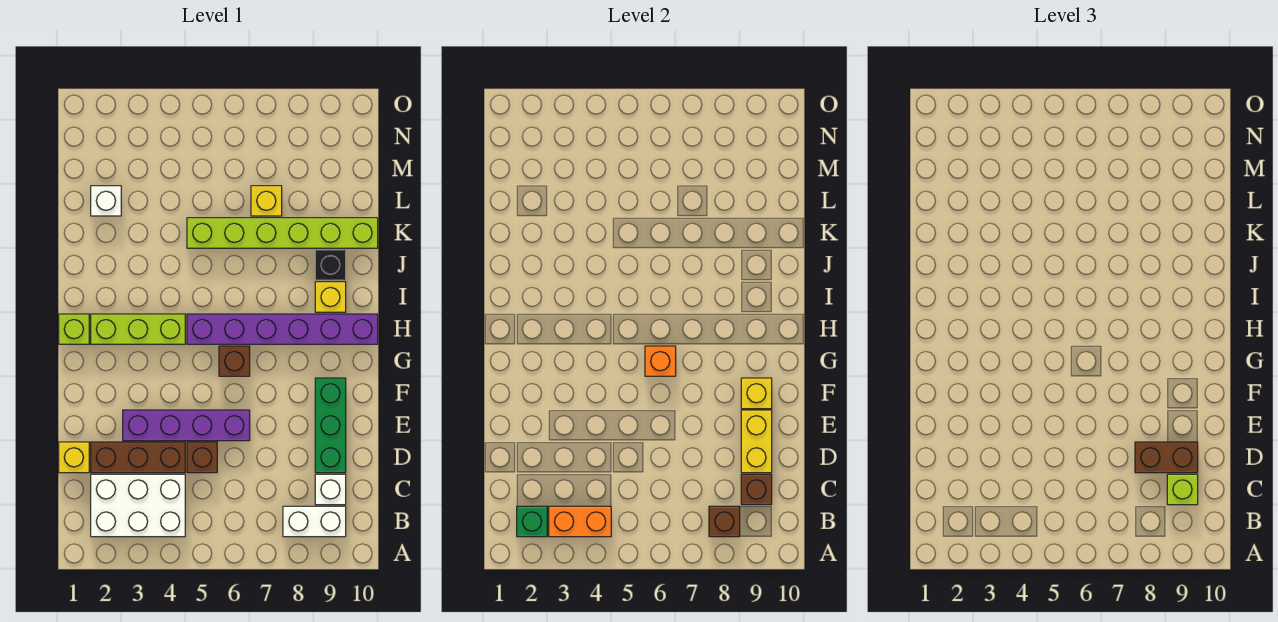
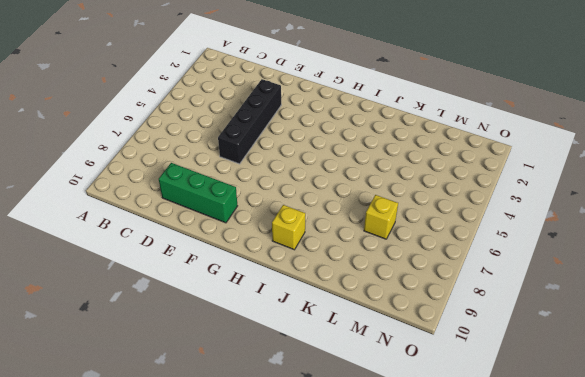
black 1x4 brick [218,79,281,164] -> purple 1x4 brick [123,410,250,441]
none -> white 2x3 brick [91,474,185,537]
none -> white 1x2 brick [283,506,346,537]
none -> white 1x1 brick [315,474,346,505]

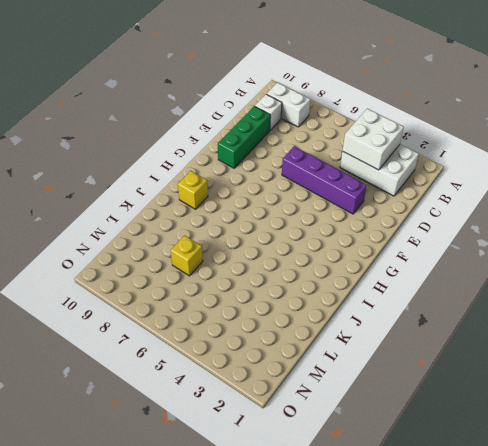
white 2x2 brick [343,109,404,170] -> orange 1x2 brick [549,506,611,537]
none -> yellow 1x1 brick [59,442,89,473]
none -> brown 1x3 brick [91,442,185,473]
none -> brown 1x1 brick [187,442,217,473]

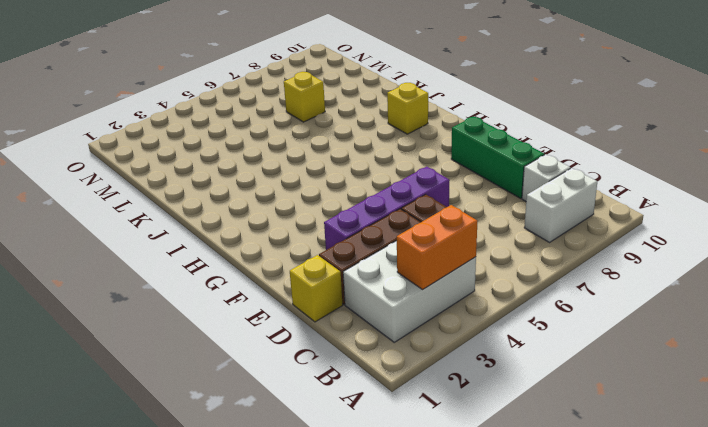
none -> brown 1x1 brick [219,346,250,376]
none -> lime 1x1 brick [59,314,89,344]
none -> lime 1x3 brick [91,314,185,344]

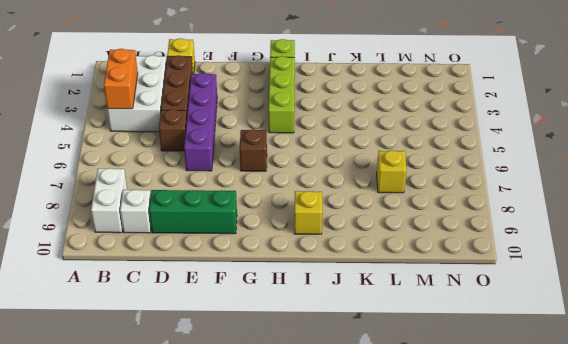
none -> purple 1x6 brick [187,314,378,344]
none -> black 1x1 brick [315,250,346,280]
none -> lime 1x6 brick [187,218,378,248]

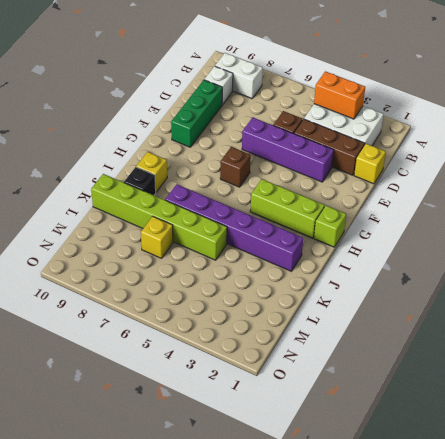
purple 1x6 brick [165,184,303,271] -> purple 1x6 brick moved to [187,314,378,344]
none -> white 1x1 brick [91,186,121,216]
none -> green 1x1 brick [517,506,547,537]
none -> brown 1x1 brick [709,506,740,537]

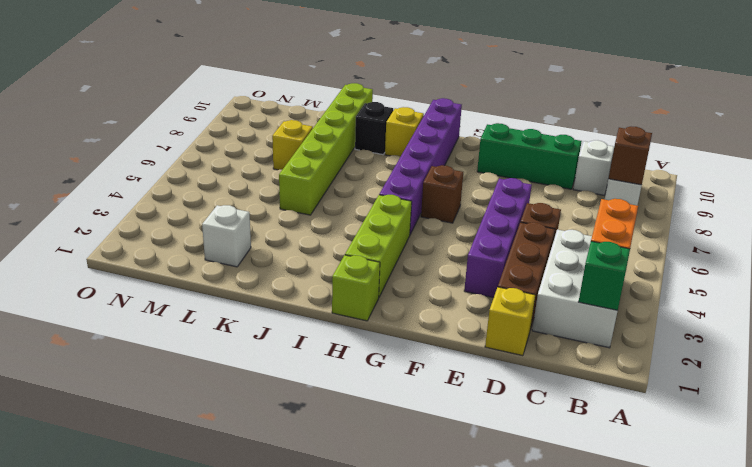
none -> brown 1x1 brick [741,474,772,505]
none -> yellow 1x2 brick [741,410,772,473]
none -> yellow 1x1 brick [741,378,772,409]

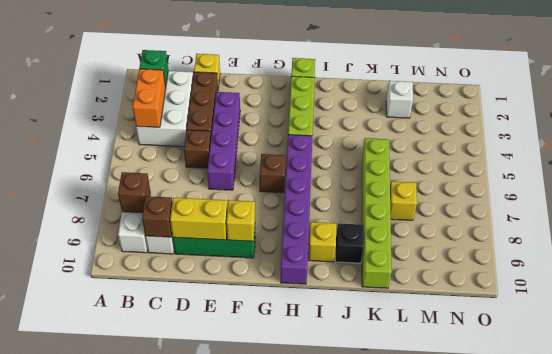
none -> orange 1x1 brick [645,346,676,376]
none -> lime 1x1 brick [1167,474,1198,505]
none -> brown 1x2 brick [1135,442,1198,473]

